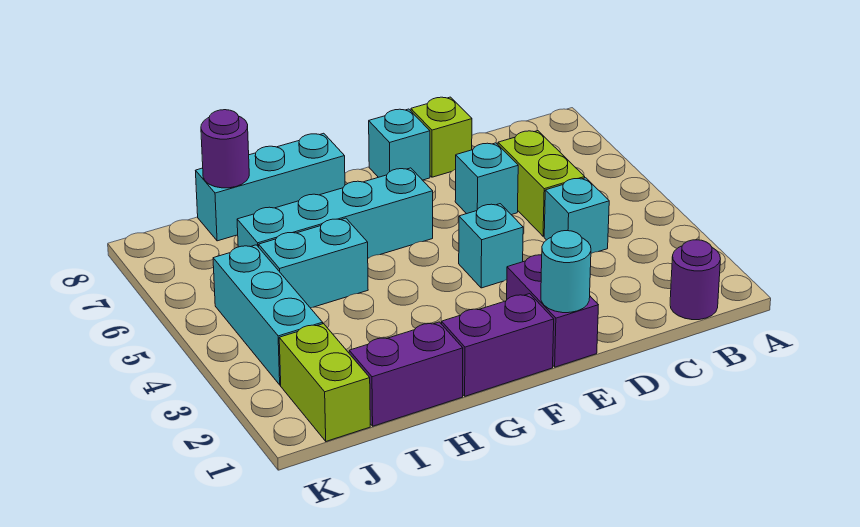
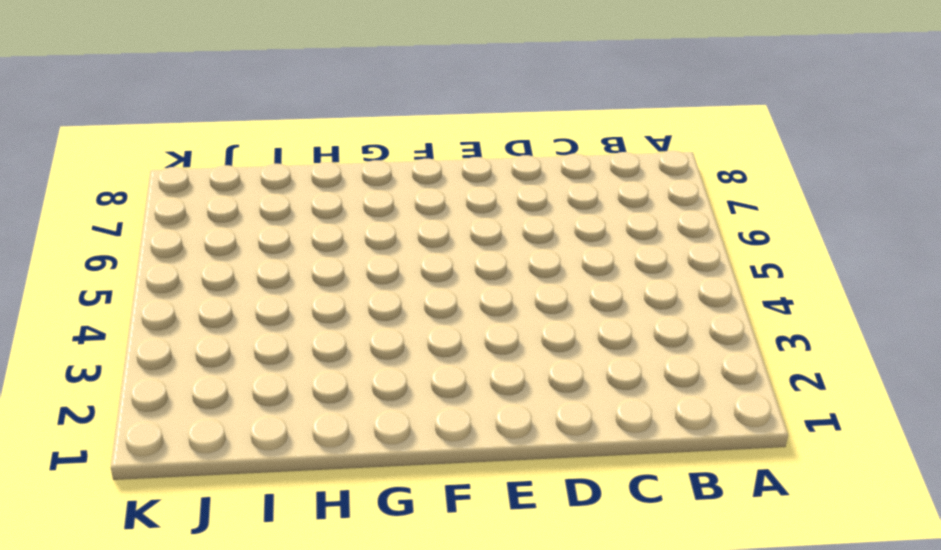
none -> purple 1x1 round brick [670,240,720,320]
none -> cyan 1x1 brick [544,178,609,253]
none -> lime 1x2 brick [498,131,585,236]

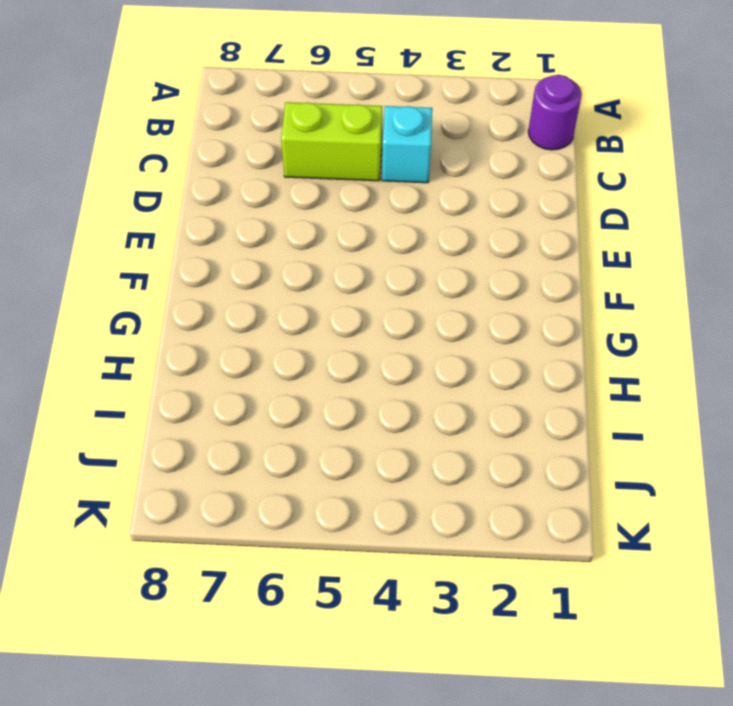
none -> cyan 1x1 brick [455,143,518,215]
none -> lime 1x1 brick [411,97,472,177]
none -> purple 1x2 brick [507,255,598,367]

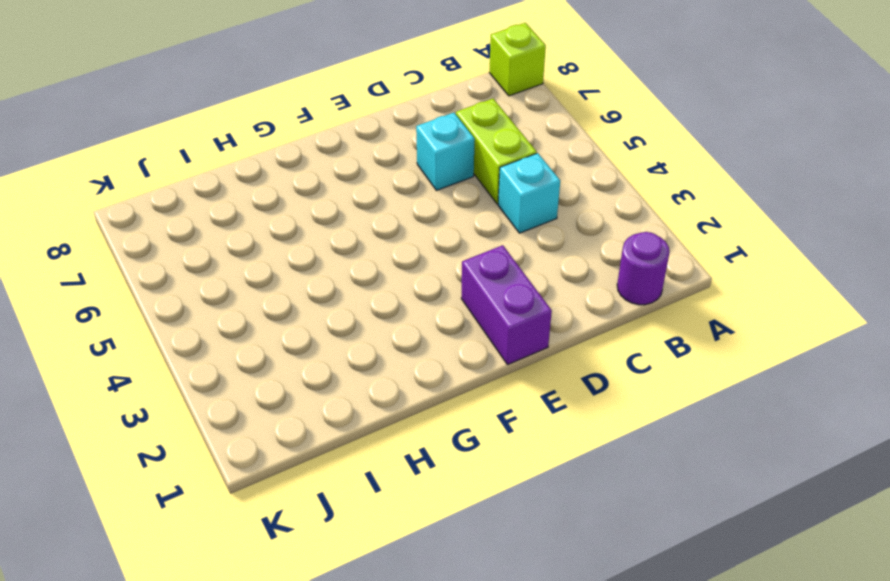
lime 1x1 brick [489,23,546,96] -> lime 1x1 brick moved to [411,97,472,177]
none -> cyan 1x1 brick [459,204,523,288]
none -> cyan 1x1 brick [369,109,430,180]
none -> purple 1x2 brick [442,294,554,396]

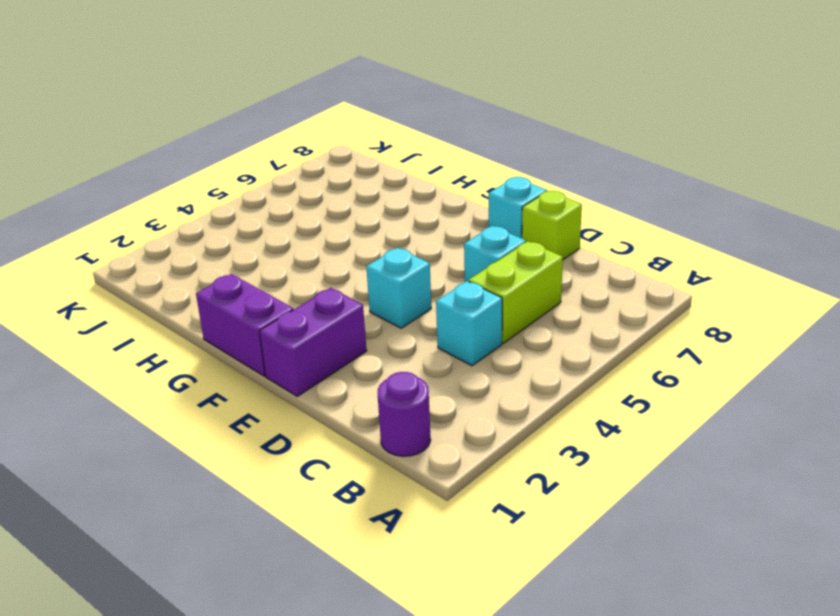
none -> cyan 1x4 brick [237,168,433,258]
none -> cyan 1x3 brick [196,133,345,241]
none -> purple 1x2 brick [349,322,463,426]

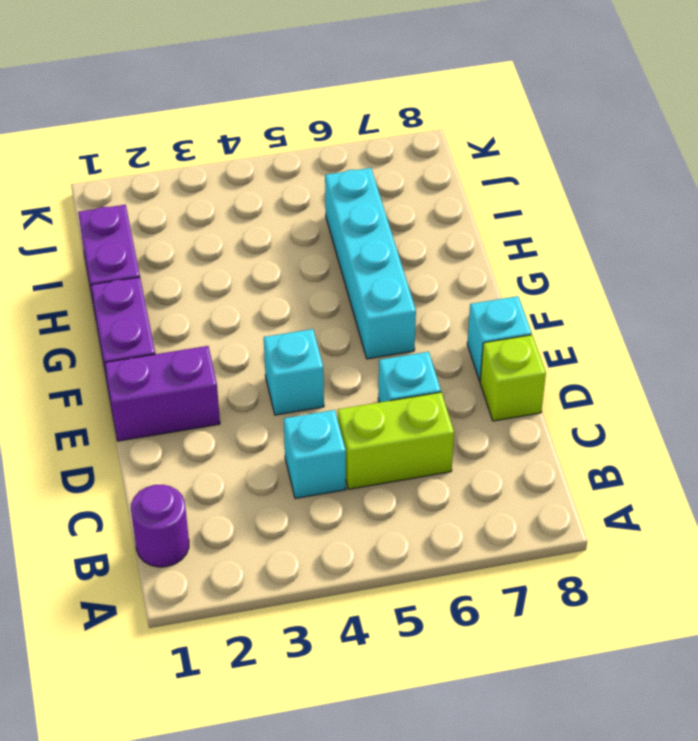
none -> cyan 1x3 brick [196,133,345,241]
none -> cyan 1x2 brick [259,218,368,308]
none -> lime 1x2 brick [279,324,370,441]

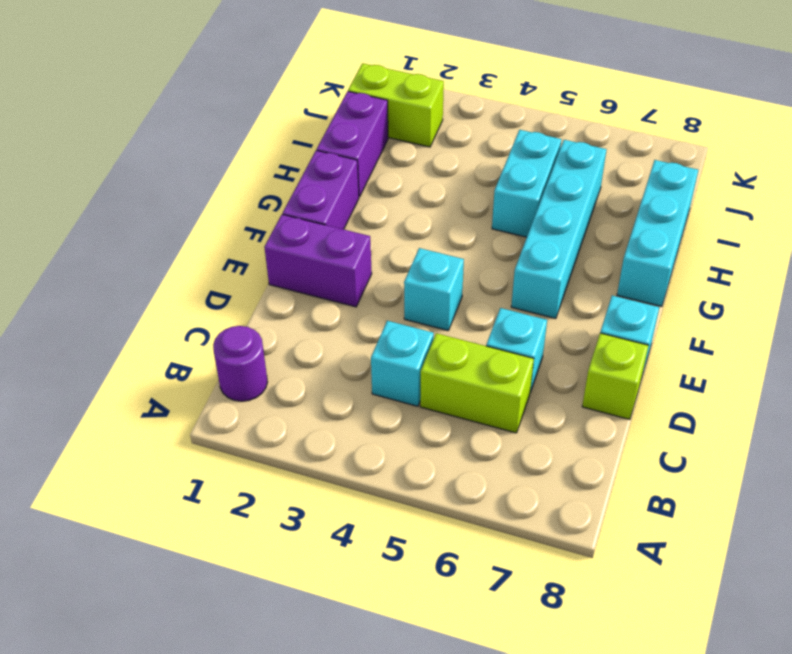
none -> cyan 1x3 brick [213,245,323,385]
none -> cyan 1x1 round brick [541,231,591,313]
none -> purple 1x1 round brick [201,110,249,188]

